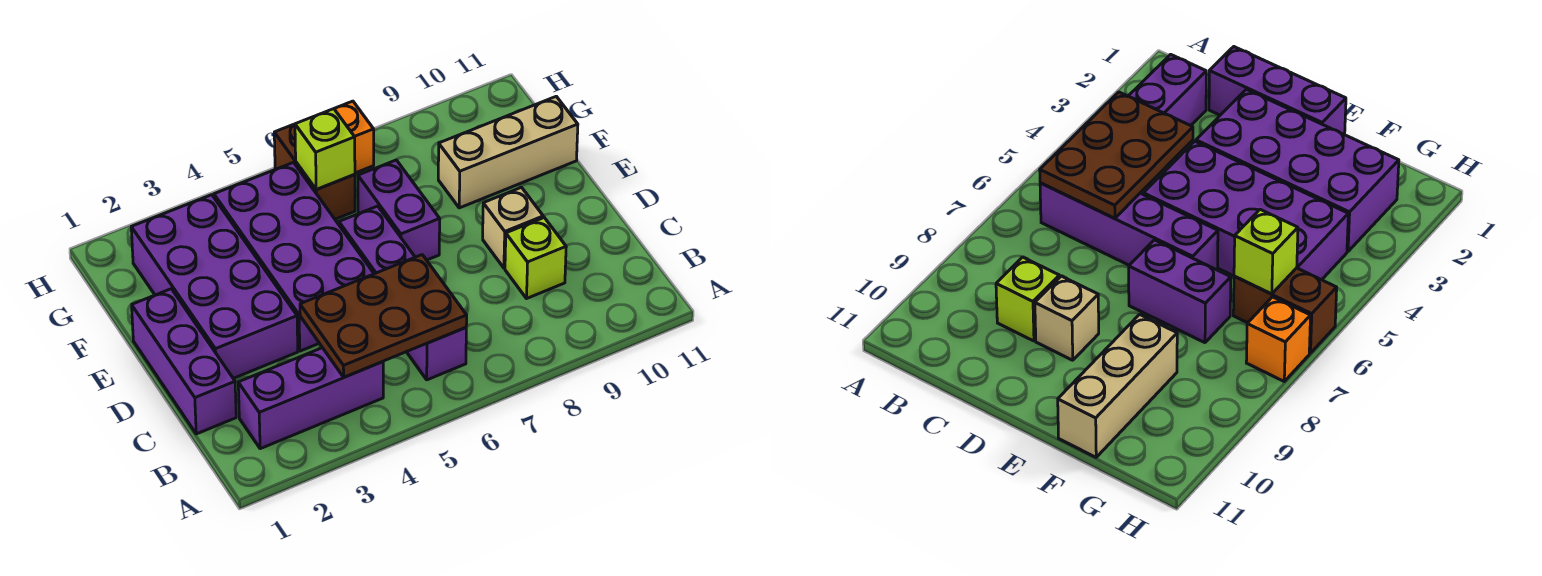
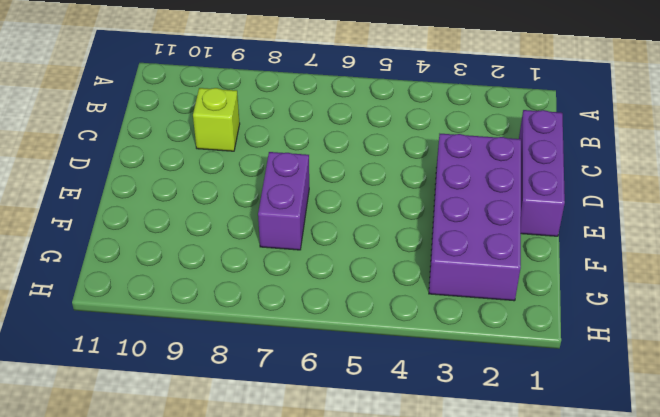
none -> purple 1x3 brick [238,348,383,449]
none -> purple 1x4 brick [339,206,466,380]
none -> purple 2x4 brick [214,162,374,351]

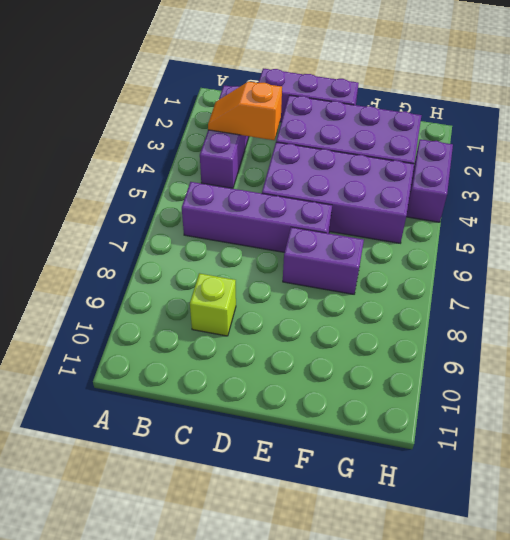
orange 1x2 slope [208,82,282,140] -> none
purple 1x2 brick [406,139,453,222] -> none
none -> tan 1x1 brick [483,187,543,268]
none -> tan 1x3 brick [438,96,578,208]
none -> brown 1x2 brick [274,124,355,219]

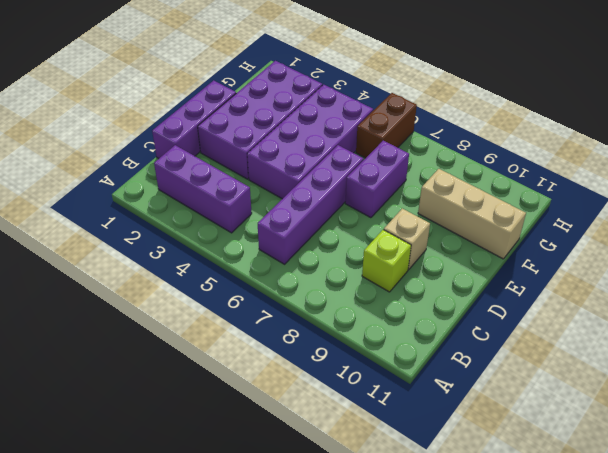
none -> orange 1x1 brick [334,101,374,173]
none -> brown 2x3 plate [300,255,467,377]
none -> lime 1x1 brick [295,109,355,189]

